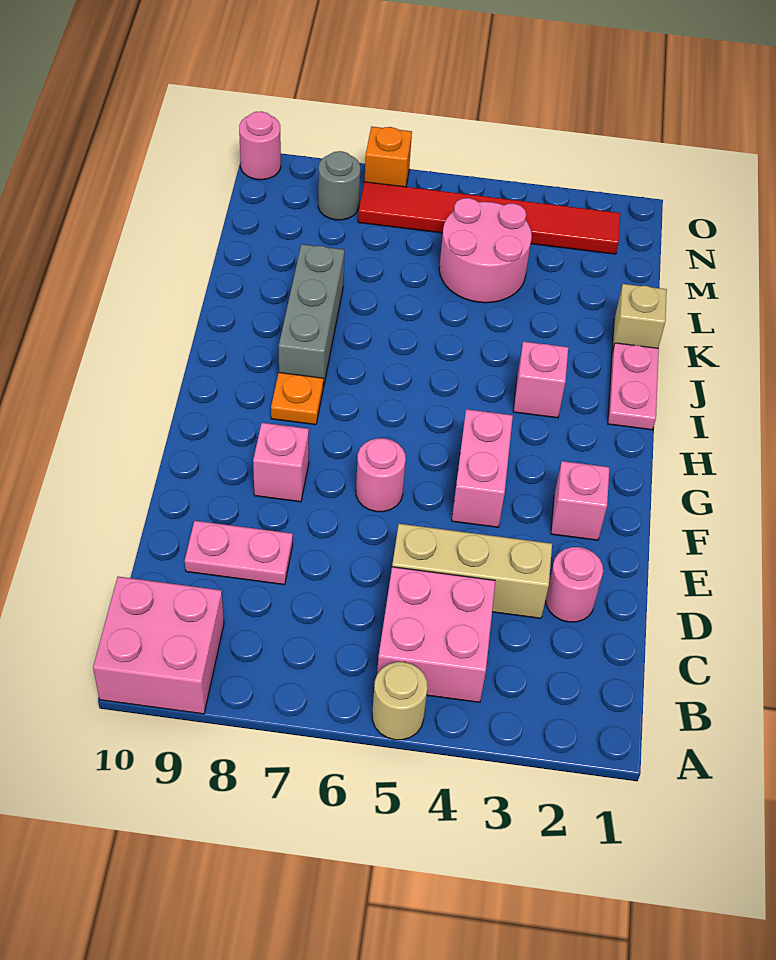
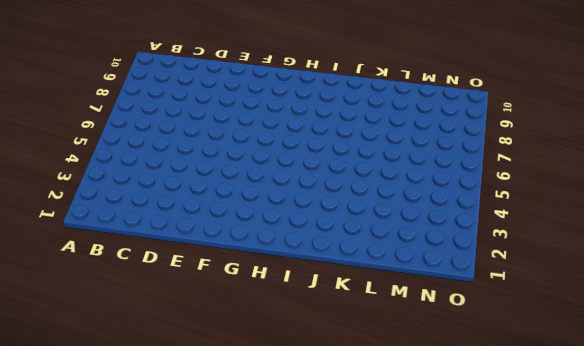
none -> tan 1x1 round brick [372,662,428,740]
none -> pink 2x2 brick [93,577,224,714]
none -> pink 2x2 brick [377,567,495,702]

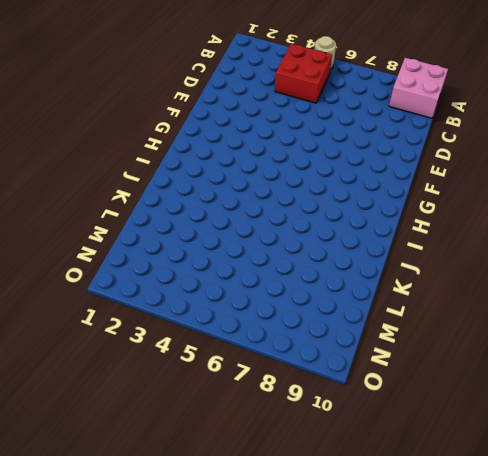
red 2x2 brick [275,44,332,103] -> pink 2x2 brick [377,567,495,702]
none -> pink 1x1 round brick [546,547,603,622]
none -> tan 1x3 brick [392,524,552,618]
none -> pink 1x2 plate [185,521,293,585]

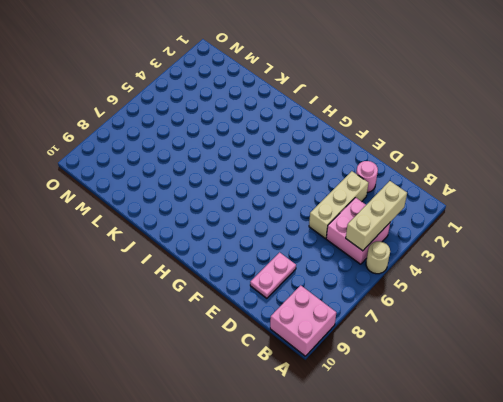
tan 1x3 brick [346,181,407,251] -> none
none -> pink 1x1 brick [551,461,610,540]
none -> pink 1x2 brick [452,409,513,527]
none -> pink 1x1 round brick [356,438,406,512]

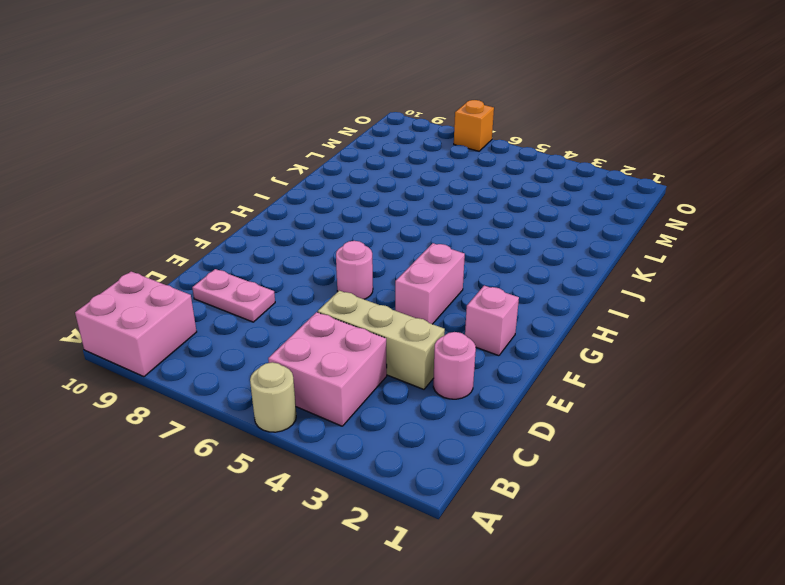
none -> pink 1x1 brick [253,423,309,502]
none -> orange 1x1 plate [271,373,323,425]
none -> pink 1x2 plate [608,343,659,430]

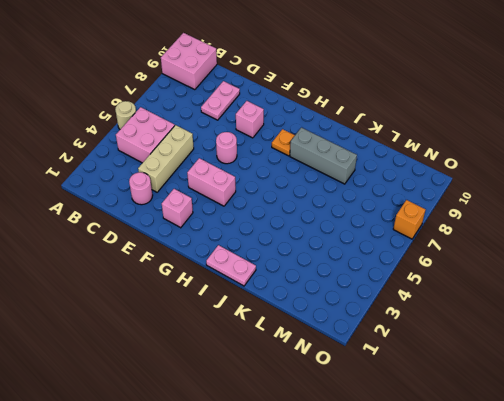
none -> pink 1x1 brick [513,341,568,418]
none -> tan 1x1 brick [612,284,667,352]
none -> pink 2x2 round brick [439,198,532,303]

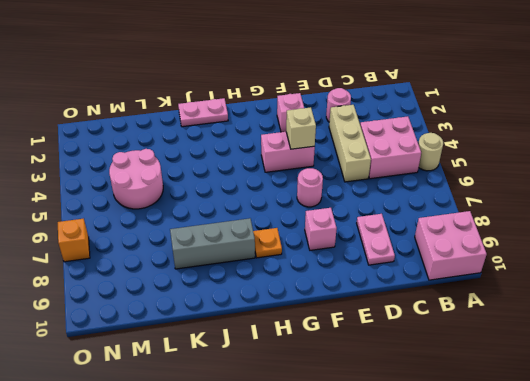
tan 1x1 brick [286,107,316,149] -> tan 1x1 brick moved to [612,284,667,352]
none -> pink 1x1 brick [513,341,568,418]
none -> red 1x6 tile [358,182,620,254]
none -> grey 1x1 round brick [318,151,360,220]

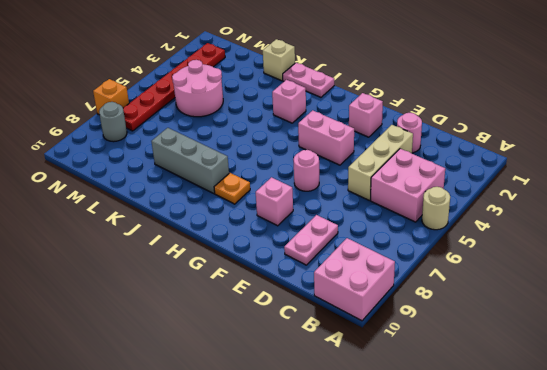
red 1x6 plate [123,43,225,131] -> red 1x6 tile [358,182,620,254]
none -> pink 1x1 round brick [239,111,281,180]

